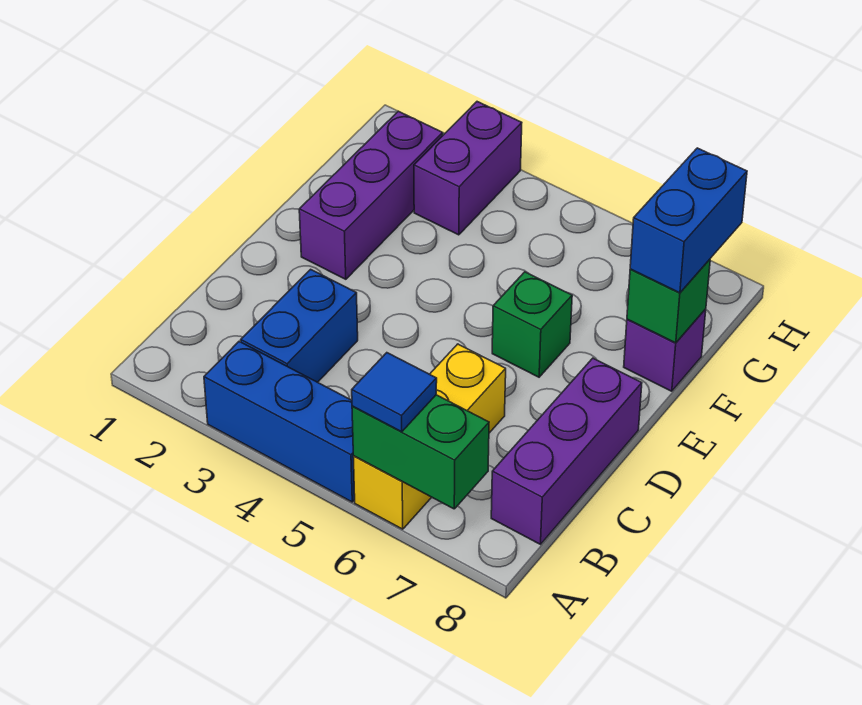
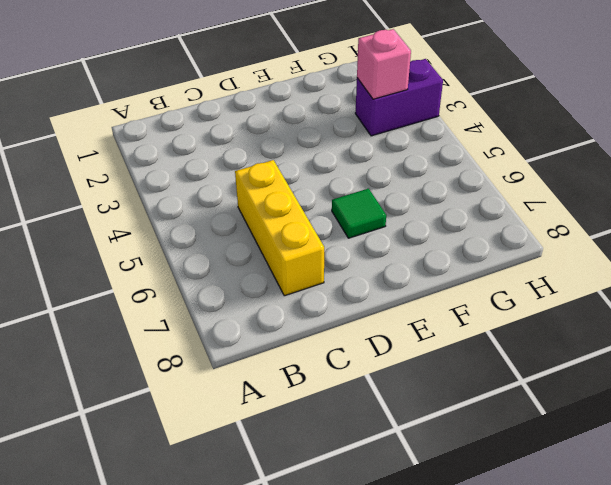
yellow 1x3 brick [235,160,324,296] -> yellow 1x3 brick turned to [353,344,506,529]
green 1x1 tile [332,189,386,238] -> green 1x1 brick [492,272,572,377]
pink 1x1 brick [357,29,411,99] -> none
none -> blue 1x3 brick [204,342,355,502]
none -> blue 1x2 brick [241,269,358,382]
none -> purple 1x3 brick [491,358,642,544]

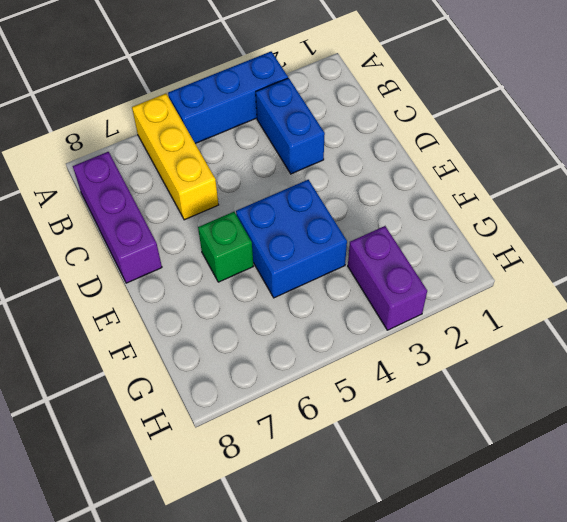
blue 2x2 brick [236,180,347,298] -> none
none -> purple 1x3 brick [299,111,443,279]
none -> purple 1x1 brick [624,309,706,391]
none -> green 1x2 brick [352,395,489,509]

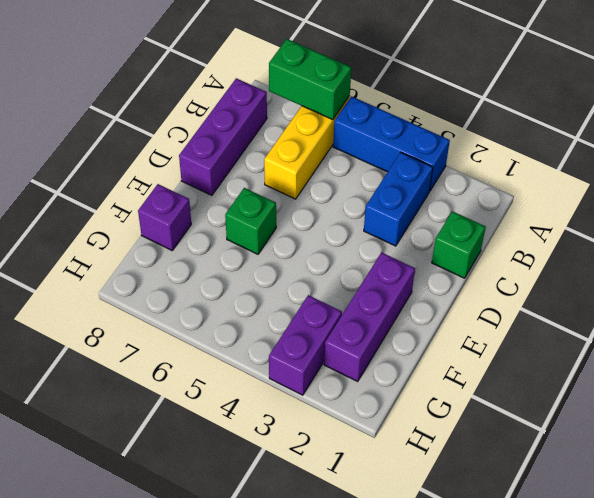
green 1x1 brick [432,211,486,278] -> green 1x1 brick moved to [627,259,710,343]
none -> blue 1x1 tile [352,353,437,432]
none -> blue 1x2 brick [630,148,747,293]

